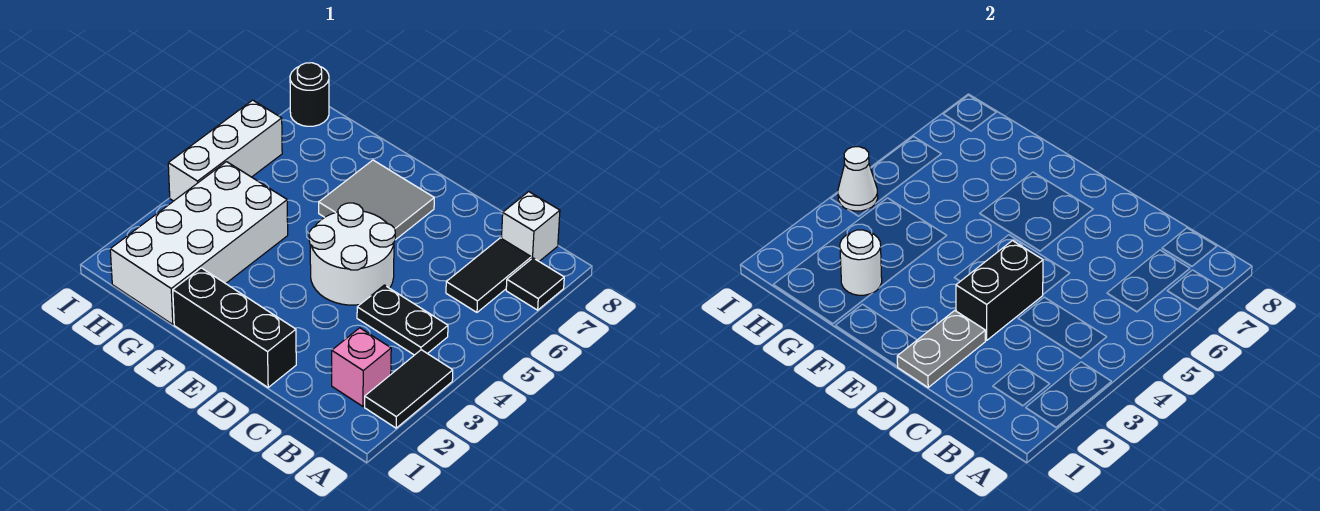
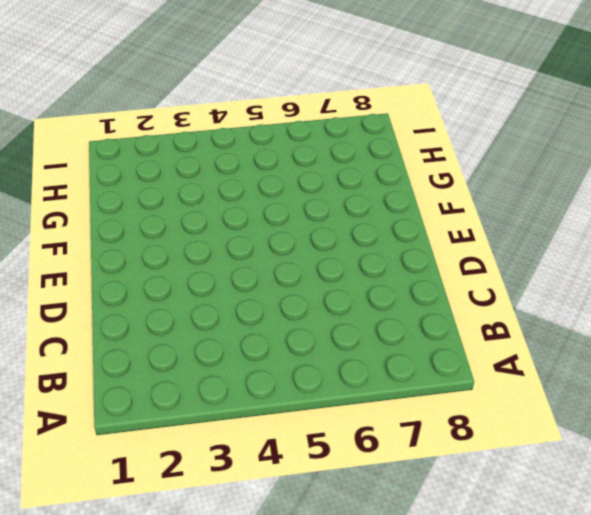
none -> black 1x2 tile [365,350,453,428]
none -> black 1x1 tile [506,258,564,310]
none -> pink 1x1 brick [332,328,391,406]

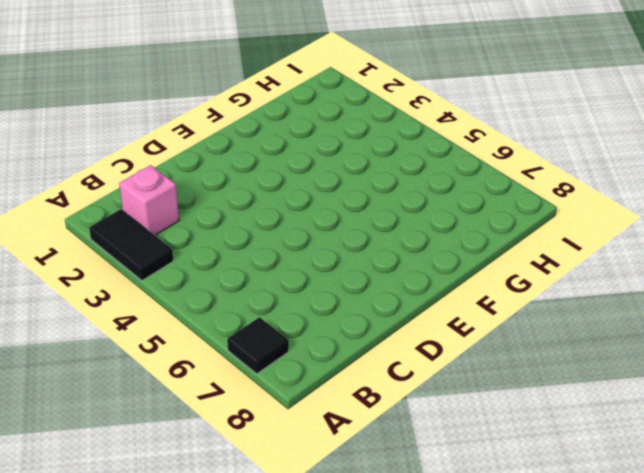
none -> black 1x2 plate [357,285,448,355]
none -> black 1x2 tile [446,238,531,312]
none -> white 1x1 brick [502,192,560,261]

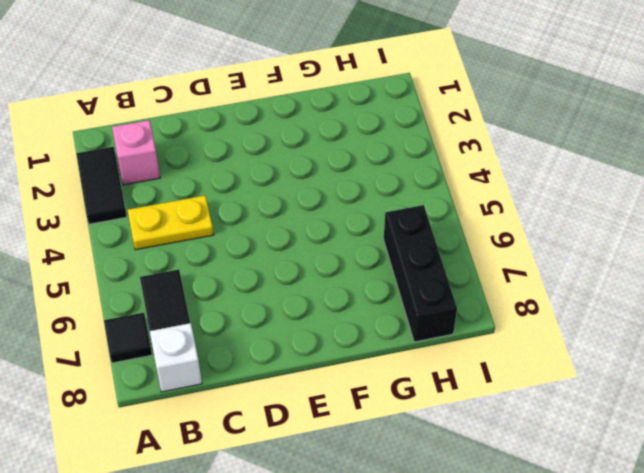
yellow 1x2 plate [128,196,213,250] -> black 1x2 plate [357,285,448,355]
black 1x3 brick [384,205,457,342] -> black 1x3 brick turned to [173,268,296,387]
none -> white 2x2 round brick [309,203,395,305]
none -> grey 2x2 tile [319,160,434,240]
none -> white 2x4 brick [110,162,288,324]

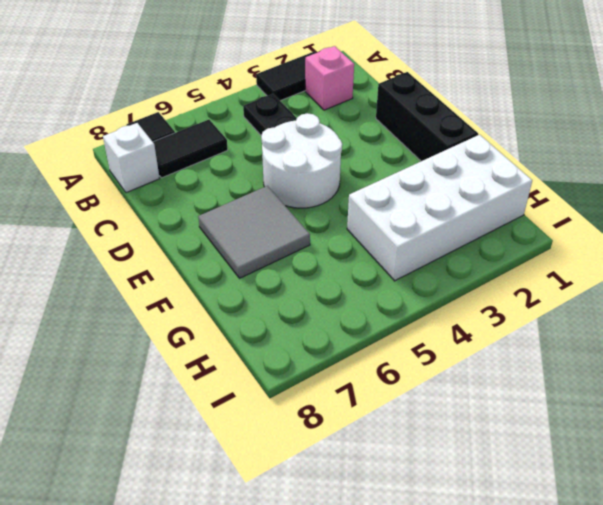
none -> white 1x3 brick [168,100,282,201]
none -> black 1x1 round brick [290,63,329,126]
none -> grey 1x2 plate [897,311,985,387]

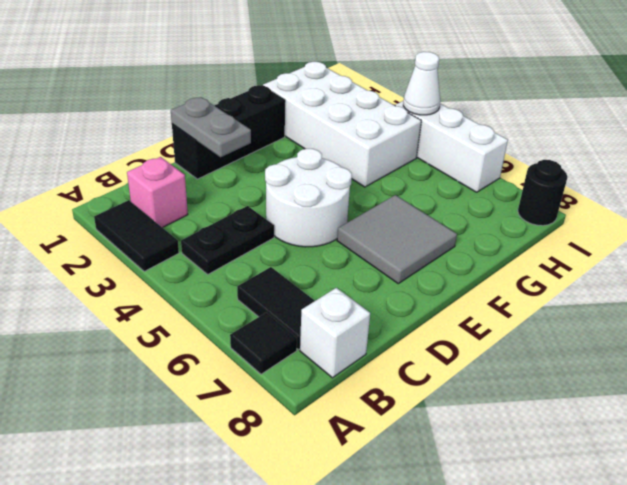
none -> black 1x2 brick [956,241,1043,340]
none -> white 1x1 round brick [840,230,882,295]

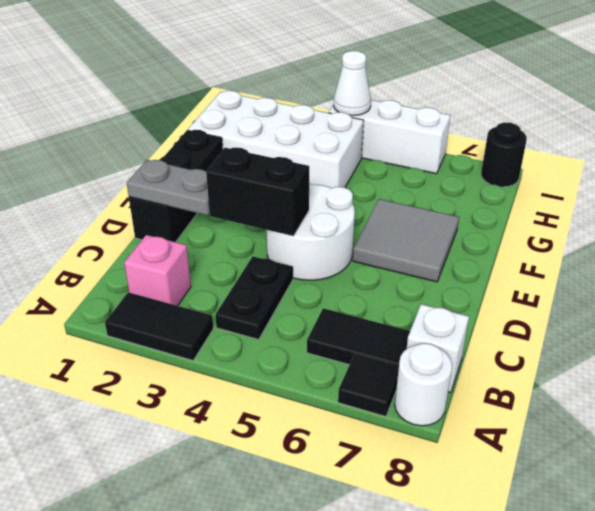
white 1x1 round brick [395,343,452,426] -> white 1x1 round brick moved to [840,230,882,295]

